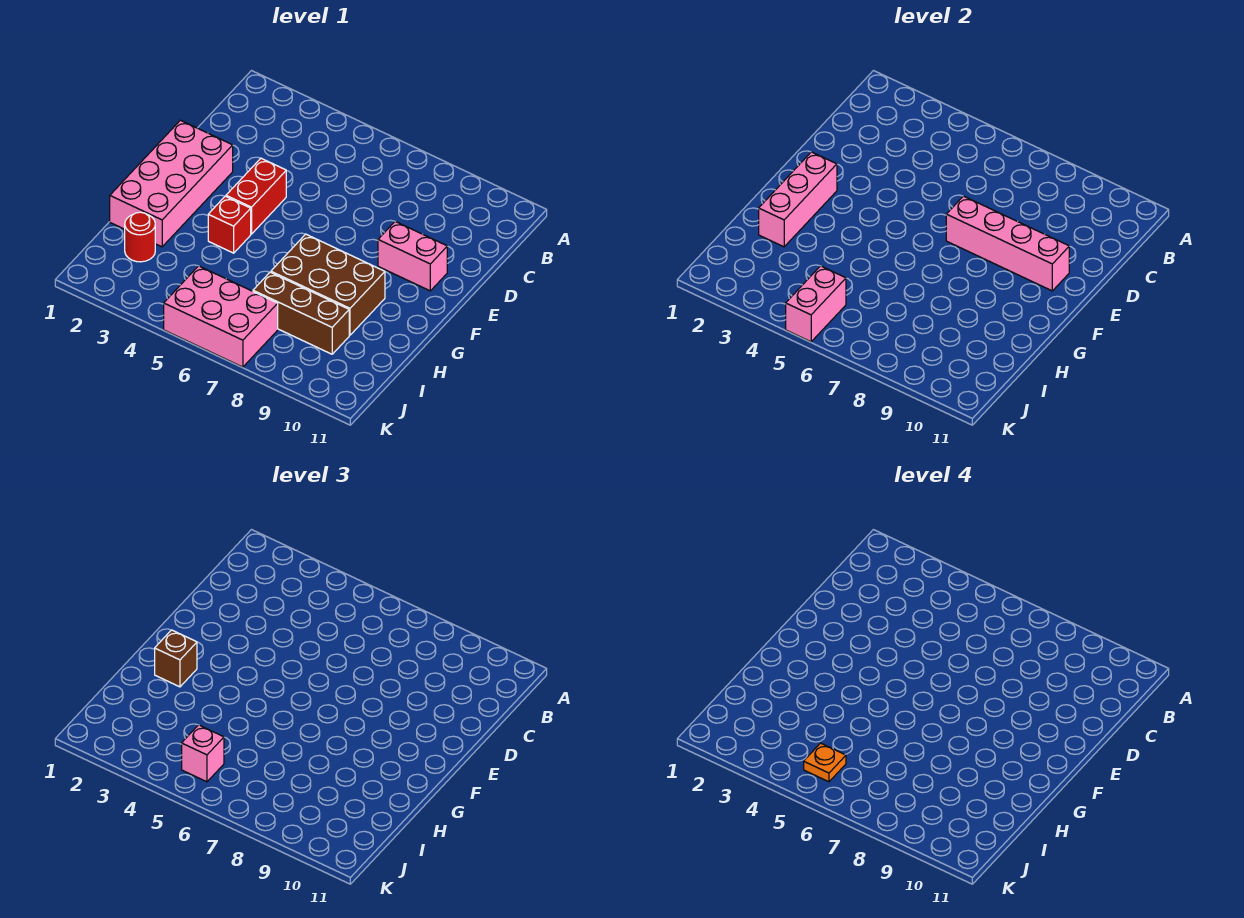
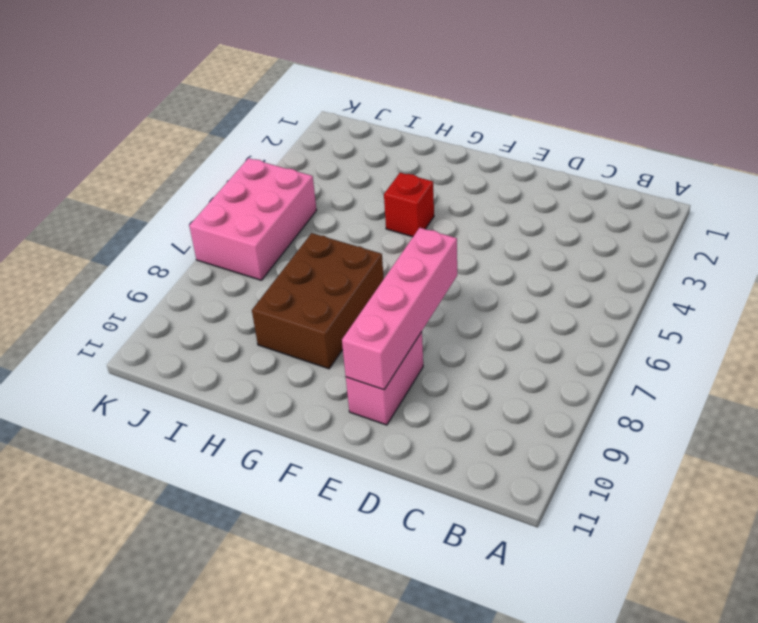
none -> pink 2x4 brick [110,120,233,247]
none -> red 1x2 brick [226,158,286,234]
none -> red 1x1 round brick [125,212,155,262]

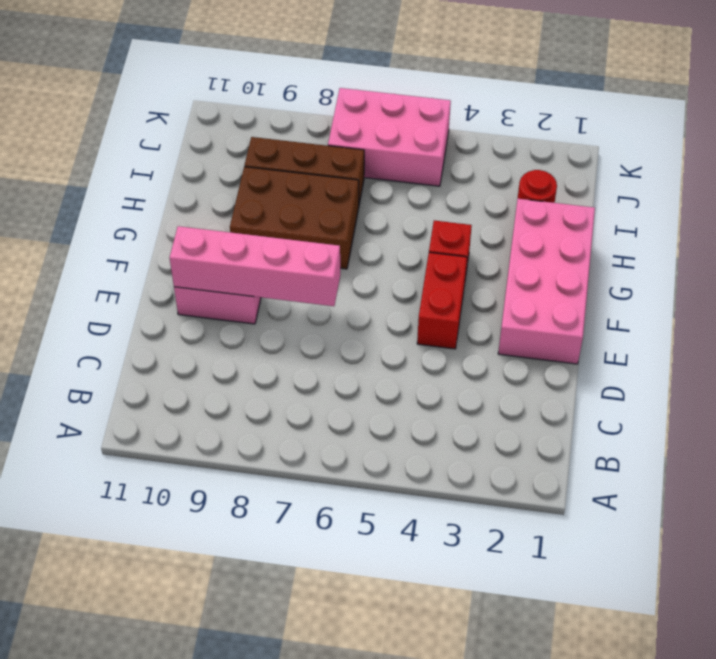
none -> pink 1x3 brick [759,152,837,247]
none -> pink 1x2 brick [786,266,846,342]
none -> brown 1x1 brick [155,630,197,687]

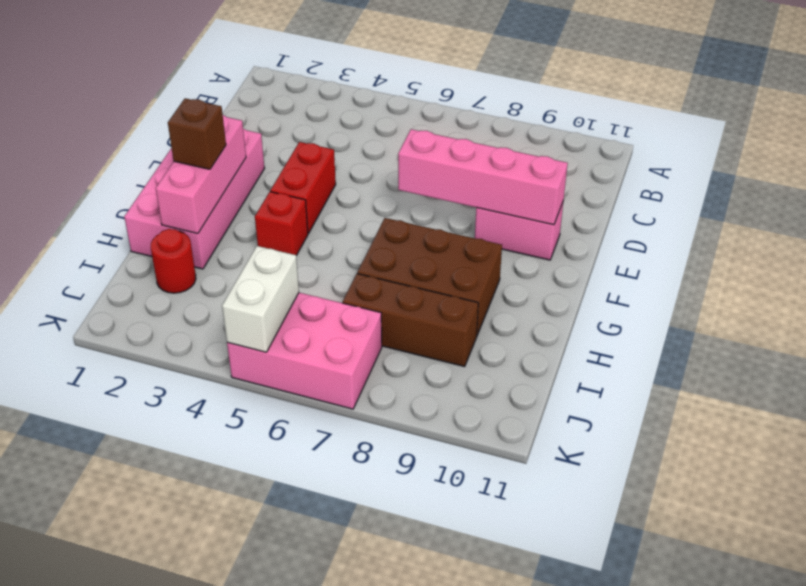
white 1x2 brick [222,246,299,352] -> pink 1x2 brick [786,266,846,342]
none -> pink 1x1 brick [182,725,224,782]
none -> orange 1x1 plate [804,743,846,782]

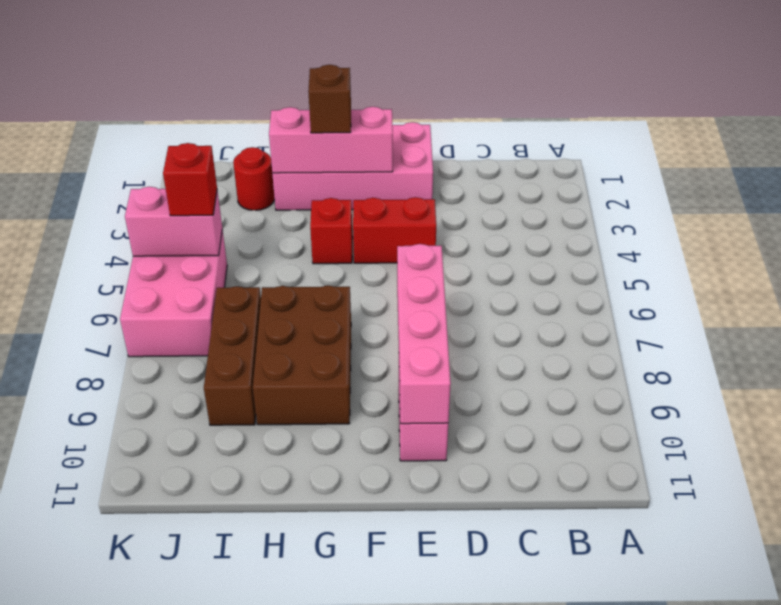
red 1x1 brick [163,143,217,216] -> pink 1x1 brick [182,725,224,782]
none -> orange 1x1 plate [804,743,846,782]

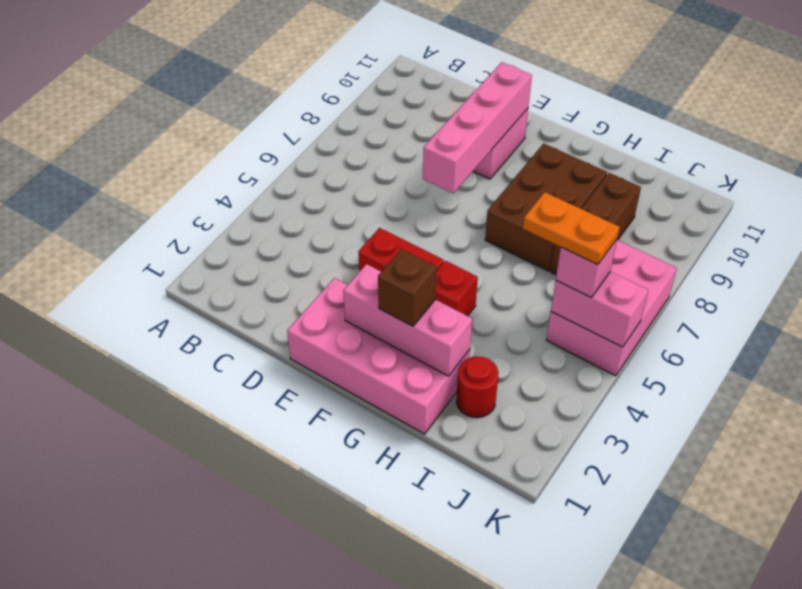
orange 1x2 plate [523,192,620,265] -> orange 1x1 plate [804,743,846,782]

